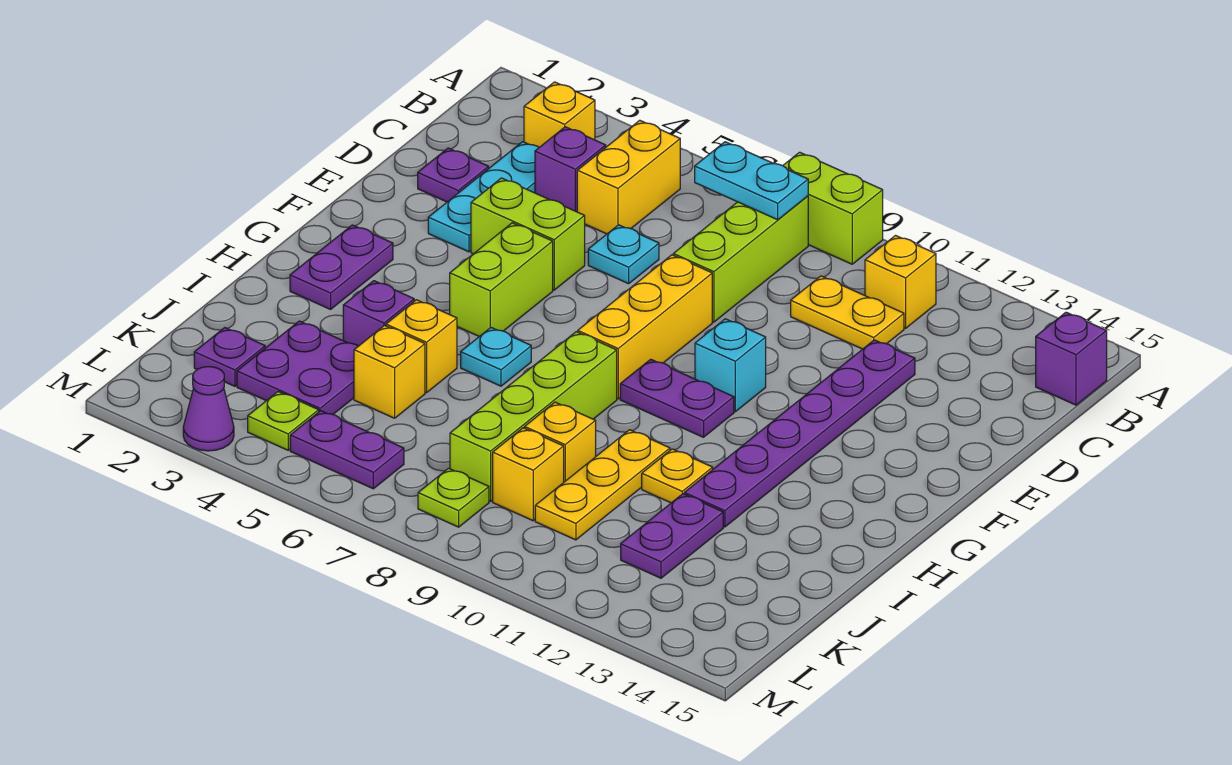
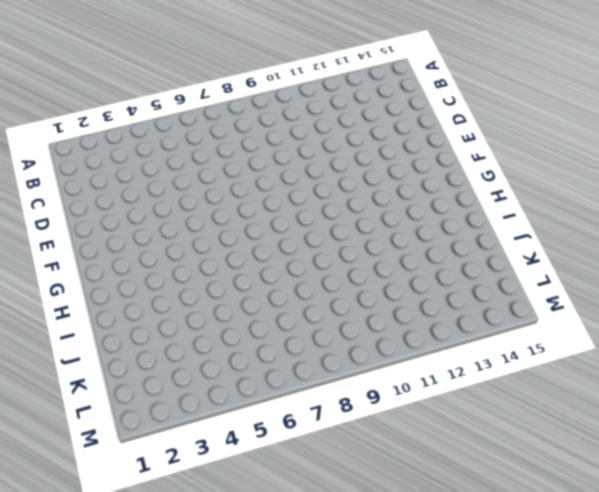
none -> lime 1x2 brick [783,152,883,264]
none -> yellow 1x1 brick [524,82,595,147]
none -> yellow 1x2 brick [577,120,680,234]
none -> lime 1x3 brick [673,196,808,322]

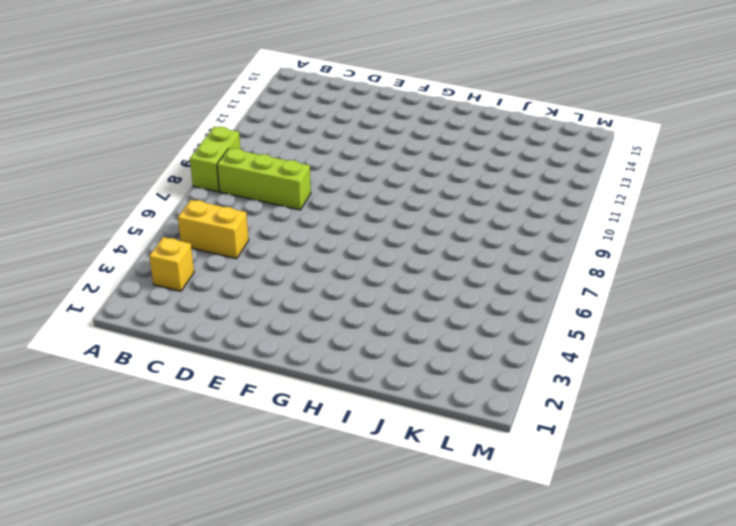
none -> yellow 1x1 brick [865,236,936,328]
none -> purple 1x1 brick [1036,312,1107,405]
none -> cyan 1x3 plate [428,142,539,252]
none -> purple 1x1 brick [535,127,606,212]

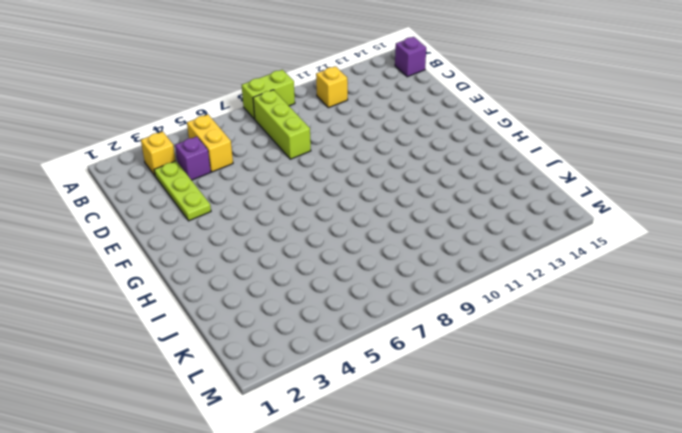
lime 1x3 plate [154,161,211,221] -> cyan 1x3 plate [428,142,539,252]
none -> yellow 1x2 plate [791,276,904,349]
none -> purple 1x1 plate [418,148,489,202]
none -> cyan 1x1 plate [588,225,659,284]
none -> purple 1x6 plate [684,340,915,527]

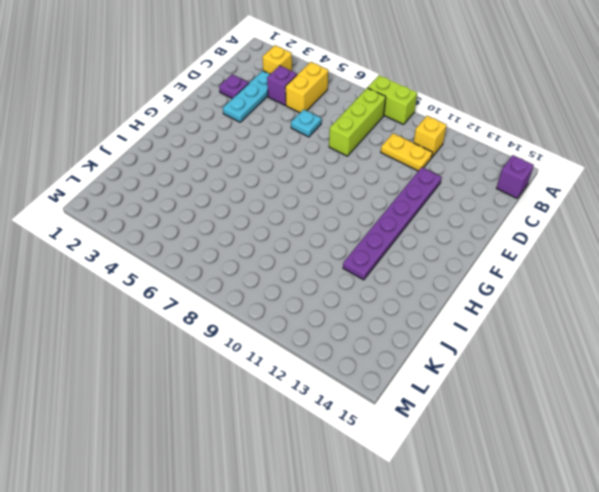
none -> lime 1x2 brick [471,178,585,290]
none -> yellow 1x3 brick [578,255,712,399]
none -> lime 1x2 brick [450,223,553,336]
none -> cyan 1x1 brick [695,319,766,412]

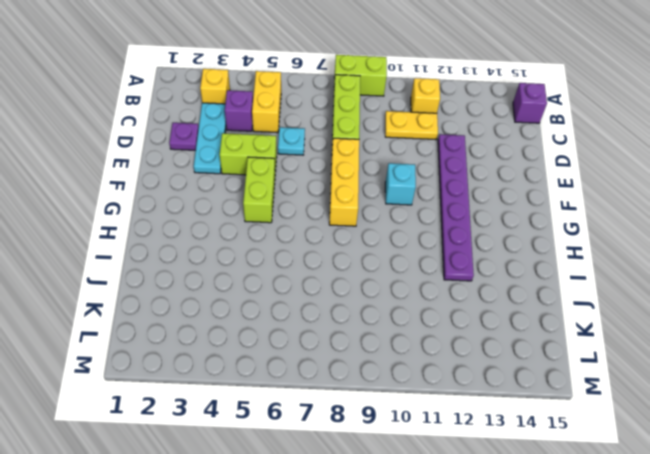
none -> purple 1x2 plate [290,225,393,309]
none -> purple 1x2 plate [620,359,734,437]
none -> cyan 1x1 plate [461,328,531,386]
none -> lime 1x4 brick [450,332,617,501]

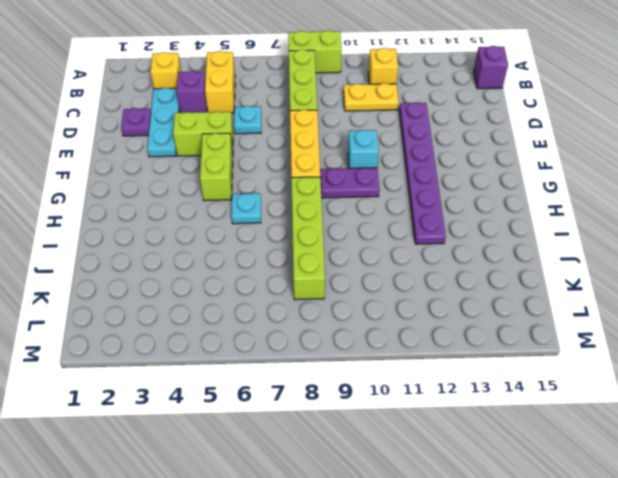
none -> purple 1x2 plate [290,225,393,309]
none -> purple 1x1 brick [343,281,414,346]
none -> yellow 1x1 brick [386,300,457,393]
none -> yellow 1x3 plate [535,430,670,540]

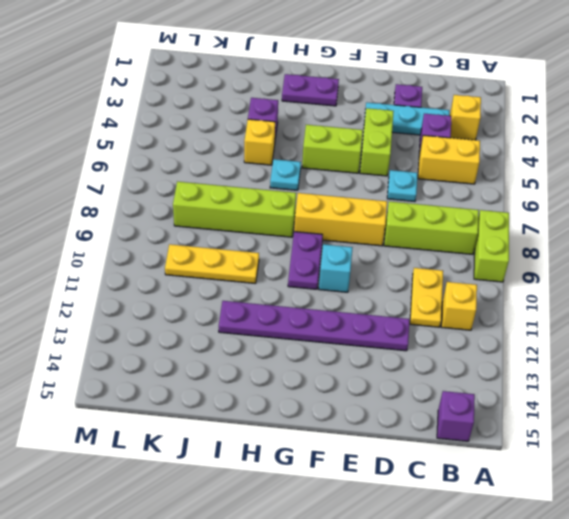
none -> yellow 1x1 plate [642,449,713,503]
none -> purple 2x2 plate [237,321,358,414]
none -> yellow 1x1 brick [354,325,425,418]
none -> yellow 1x1 brick [525,402,596,482]

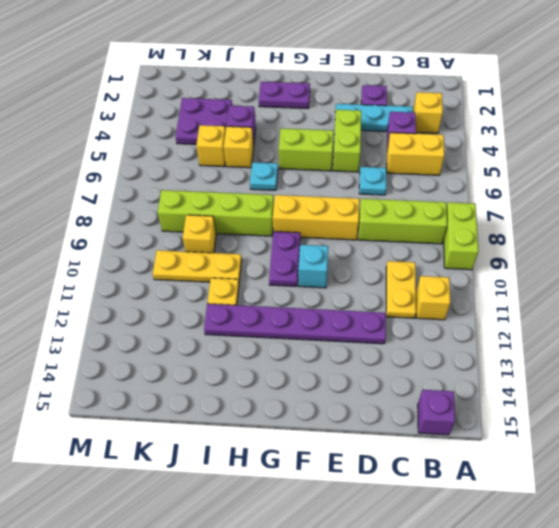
none -> purple 1x2 plate [621,494,723,578]
none -> purple 1x1 plate [194,328,265,386]
none -> yellow 1x1 brick [493,428,564,521]
none -> lime 1x1 plate [248,392,319,450]

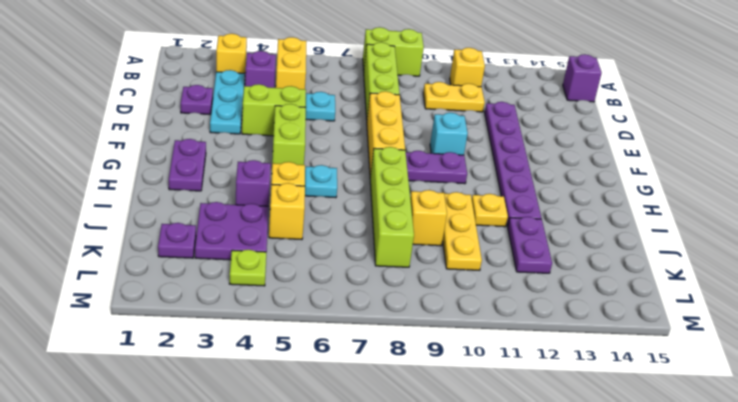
none -> yellow 1x1 brick [493,428,564,521]
none -> purple 1x2 plate [290,411,404,489]
none -> lime 1x1 plate [418,468,489,527]
none -> purple 1x1 cone [183,367,234,451]

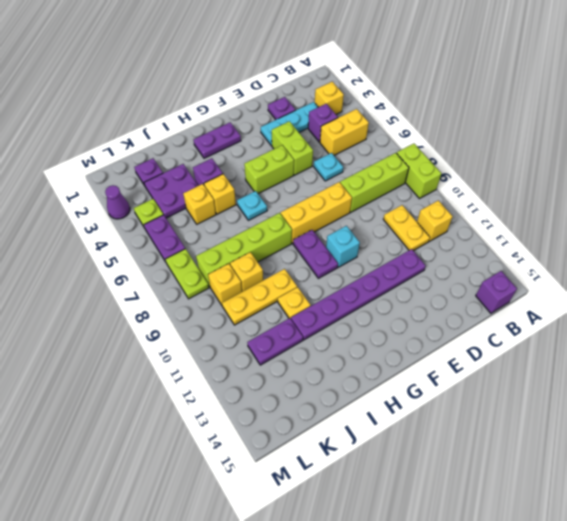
lime 1x2 plate [165,249,209,299] -> lime 1x1 plate [418,468,489,527]
none -> cyan 1x2 plate [695,142,808,220]

